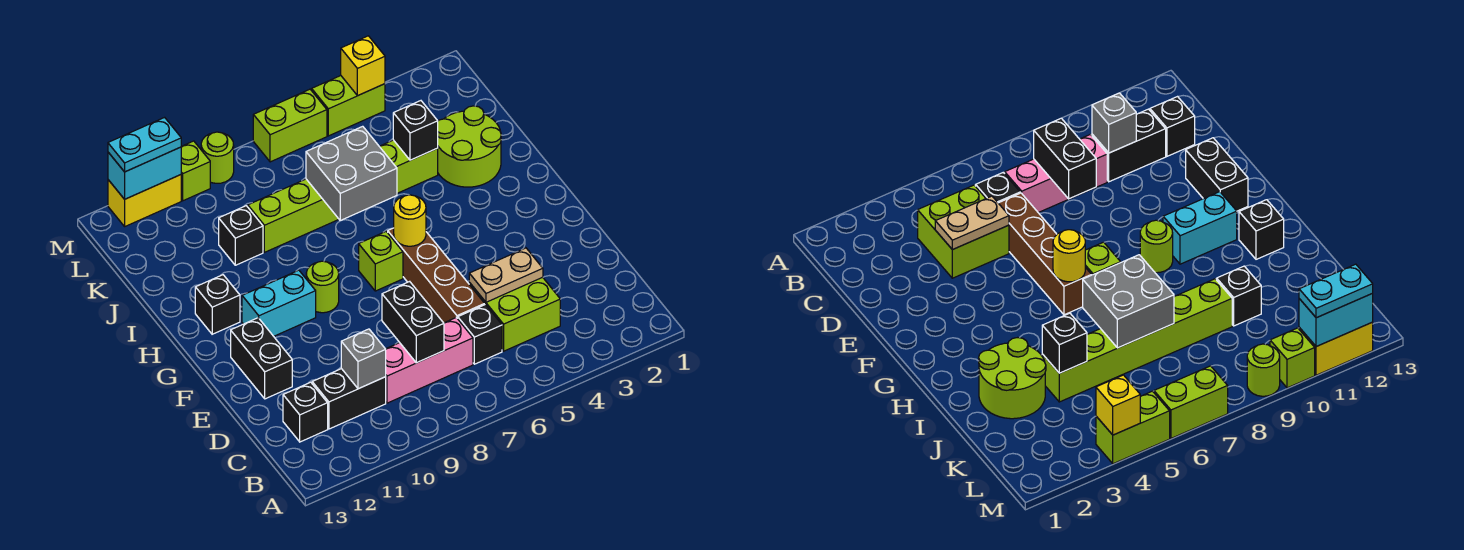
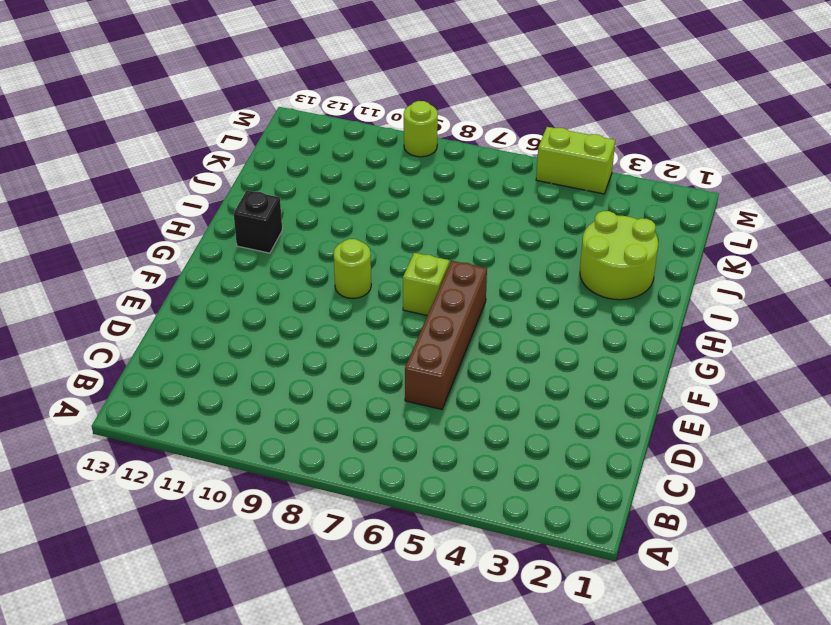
none -> lime 2x2 brick [469,277,560,351]
none -> black 1x1 brick [458,305,502,364]
none -> pink 1x3 brick [386,318,473,403]

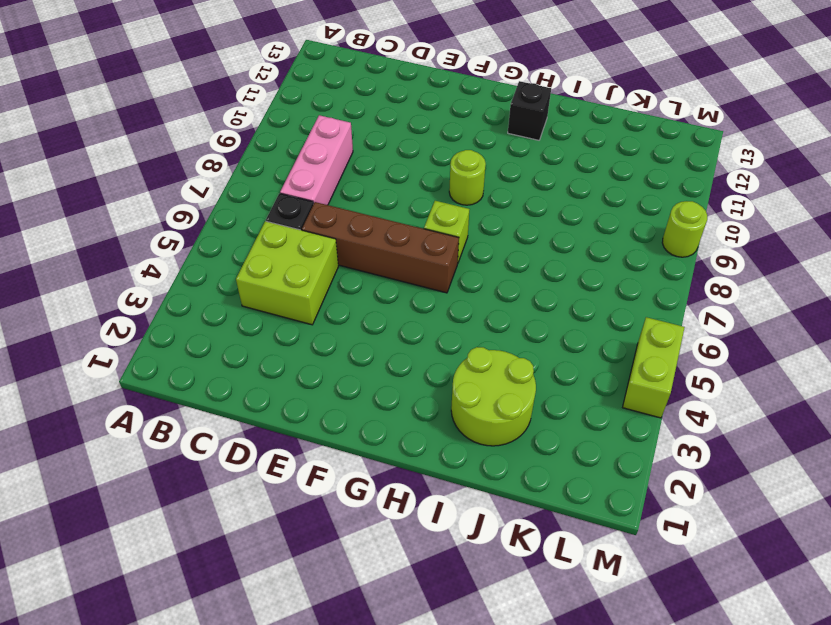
none -> black 1x2 brick [312,369,386,429]
none -> black 1x1 brick [283,382,328,442]
none -> black 1x2 brick [231,318,292,399]

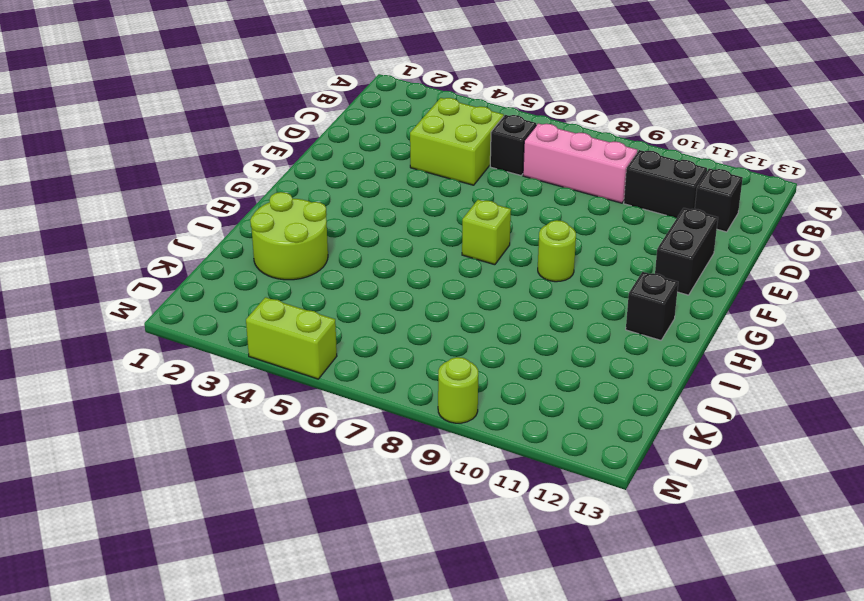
none -> brown 1x4 brick [388,228,485,323]
none -> cyan 1x2 brick [242,270,316,336]
none -> lime 1x6 brick [248,140,438,252]

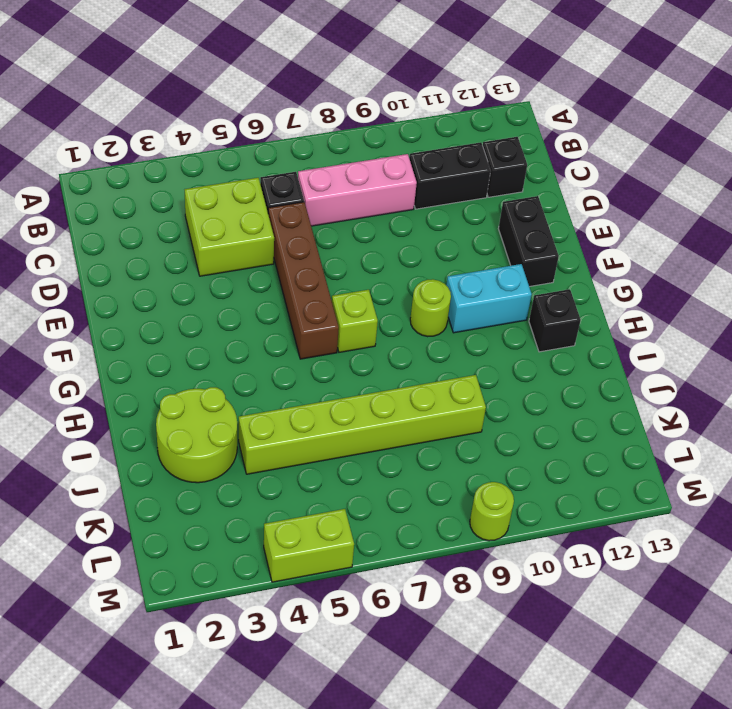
none -> black 1x1 brick [219,206,263,265]
none -> lime 1x2 brick [253,89,327,162]
none -> lime 1x1 brick [181,141,210,201]

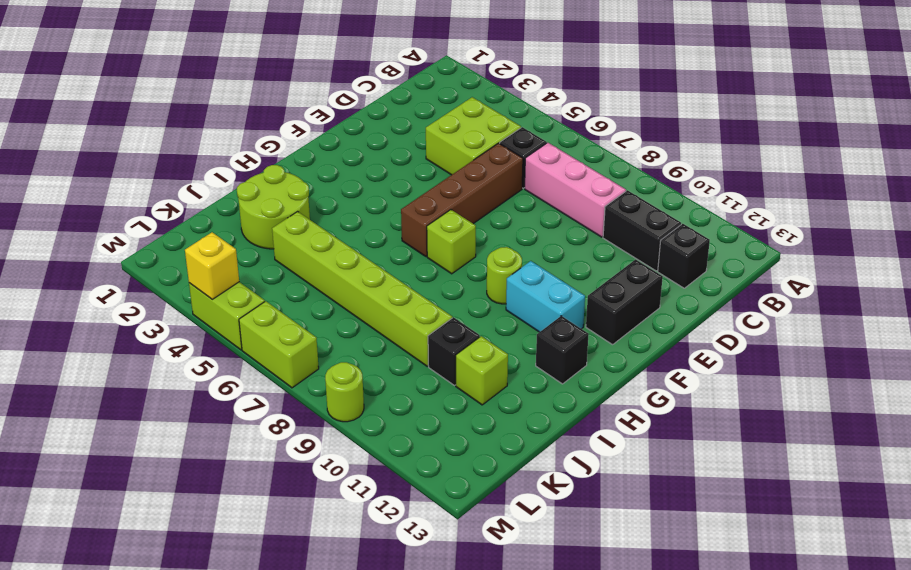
lime 1x1 brick [456,336,508,405] -> lime 1x1 brick moved to [181,141,210,201]
none -> yellow 1x2 brick [108,175,181,226]
none -> black 1x2 brick [382,281,444,363]
none -> grey 1x1 brick [341,329,386,389]

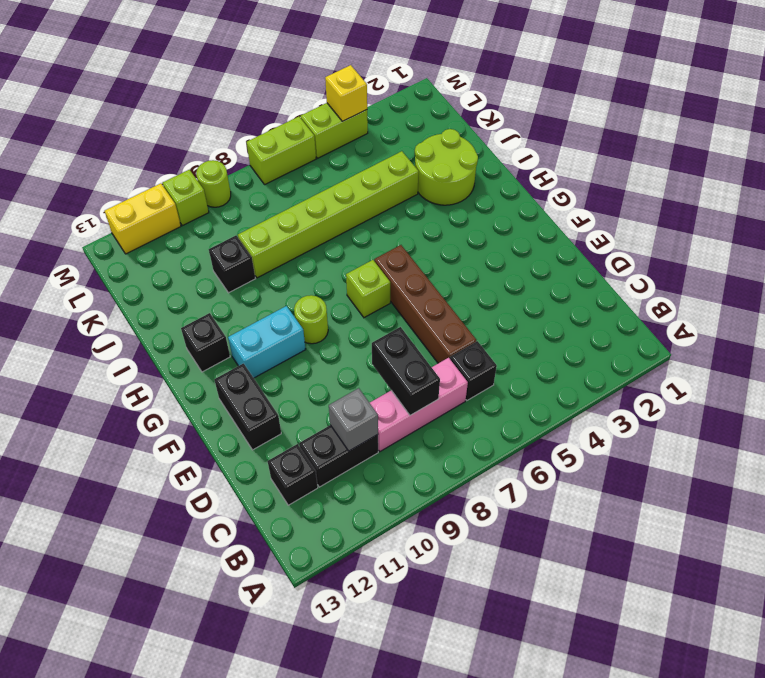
none -> lime 2x2 brick [469,277,560,351]
none -> tan 1x2 plate [469,248,543,302]
none -> yellow 1x1 round brick [394,195,426,246]

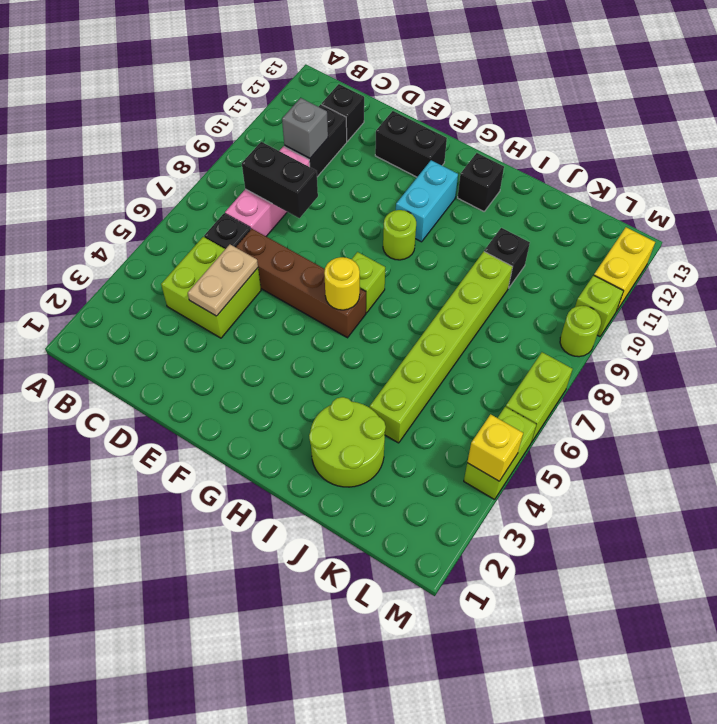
none -> grey 2x2 brick [306,126,397,221]
none -> black 1x1 brick [393,101,438,160]
none -> cyan 1x2 brick [108,147,181,199]

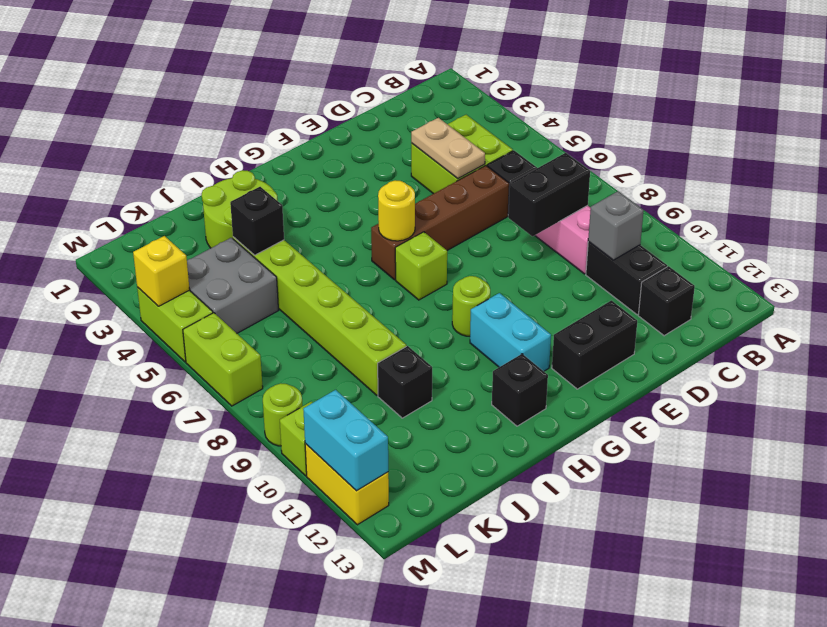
grey 2x2 brick [187,238,279,333] -> grey 2x2 brick moved to [306,126,397,221]
none -> cyan 1x2 plate [108,117,181,172]

